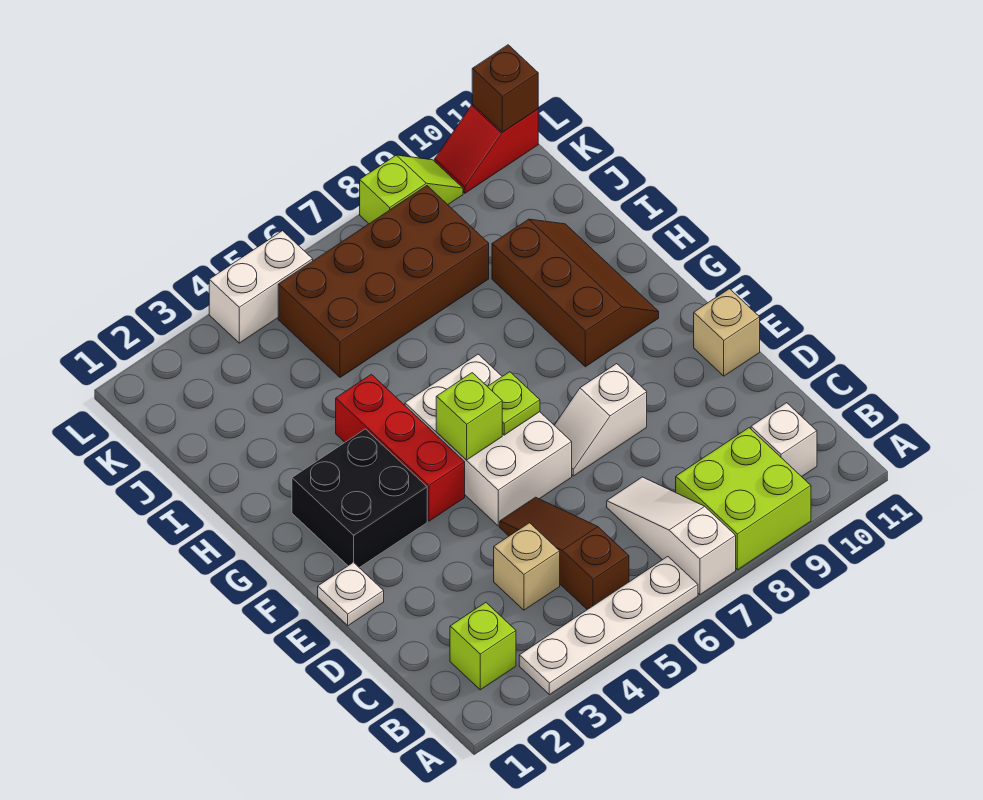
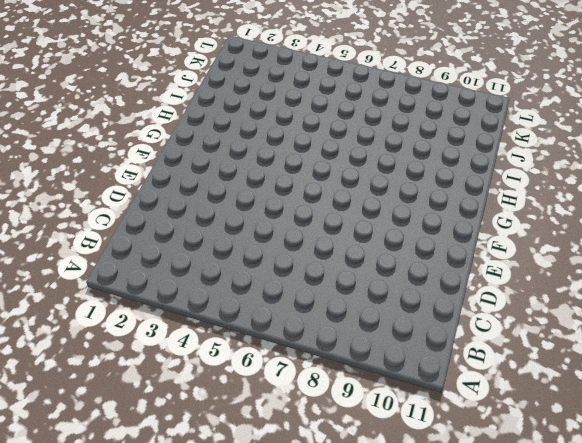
none -> white 1x4 plate [519,557,698,695]
none -> white 1x3 slope [607,477,736,595]
none -> lime 2x2 brick [676,428,811,570]

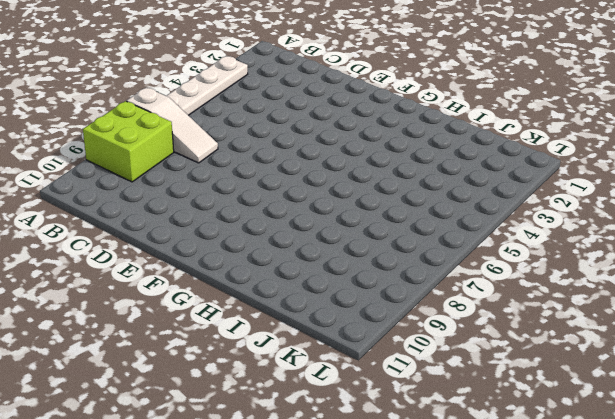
none -> lime 1x1 brick [450,603,516,690]
none -> brown 1x3 slope [500,497,629,610]
none -> white 1x1 brick [751,403,817,477]

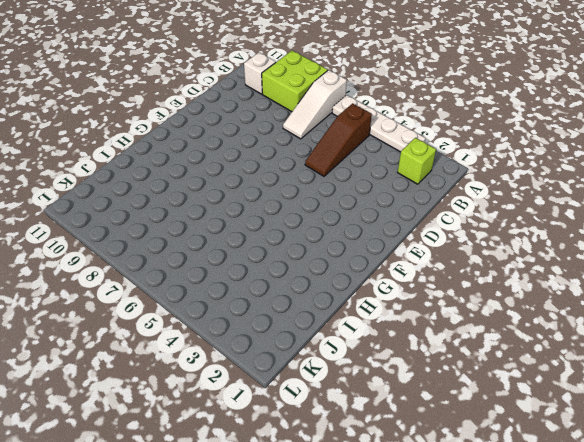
none -> tan 1x1 brick [494,523,560,610]
none -> white 1x1 plate [318,562,384,626]
none -> white 2x3 brick [405,354,572,526]

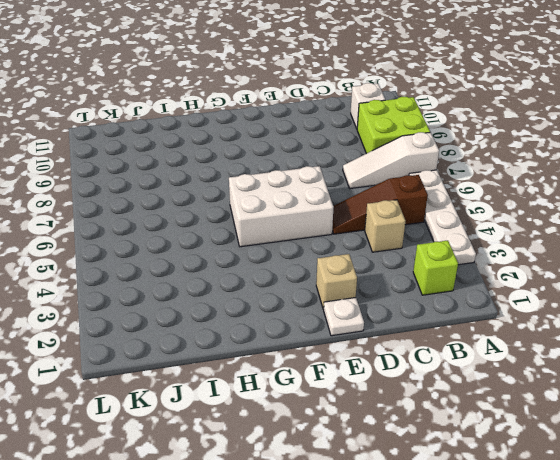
tan 1x1 brick [316,254,357,309] -> tan 1x1 brick moved to [694,289,760,376]
none -> white 1x2 slope [554,364,647,476]
none -> black 2x2 brick [292,429,427,568]
none -> red 1x3 brick [336,374,465,521]

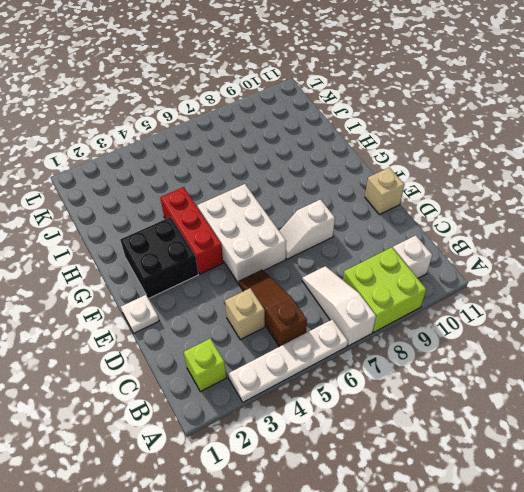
none -> brown 2x3 slope [492,219,659,367]
none -> brown 2x4 brick [278,186,489,377]
none -> white 1x2 brick [209,231,313,343]

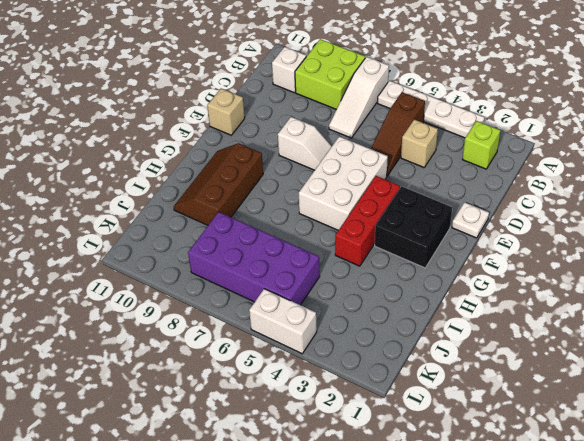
purple 2x4 brick [188,212,320,305] -> brown 2x4 brick [278,186,489,377]
none -> lime 1x2 slope [360,155,463,224]
none -> red 1x2 slope [435,104,538,193]
none -> lime 1x1 brick [436,373,502,460]

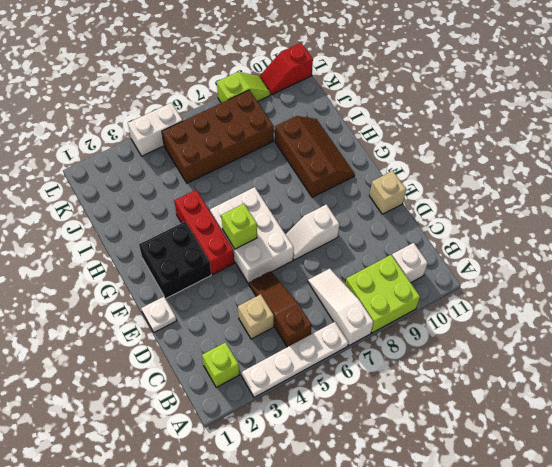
none -> lime 1x1 plate [487,372,540,435]
none -> brown 1x1 brick [472,45,538,132]

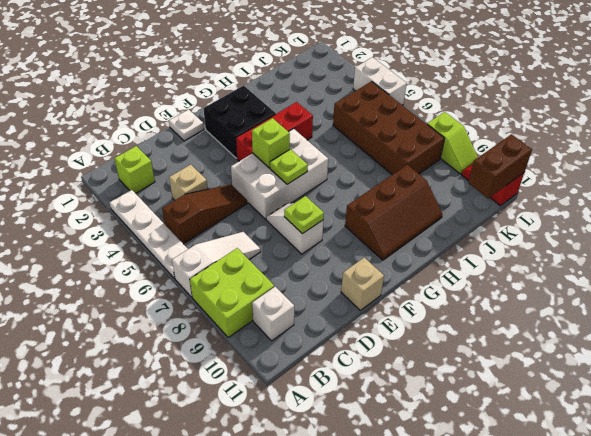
lime 1x1 plate [284,196,324,234] -> none
brown 1x2 brick [468,134,532,199] -> brown 1x1 brick [472,45,538,132]

